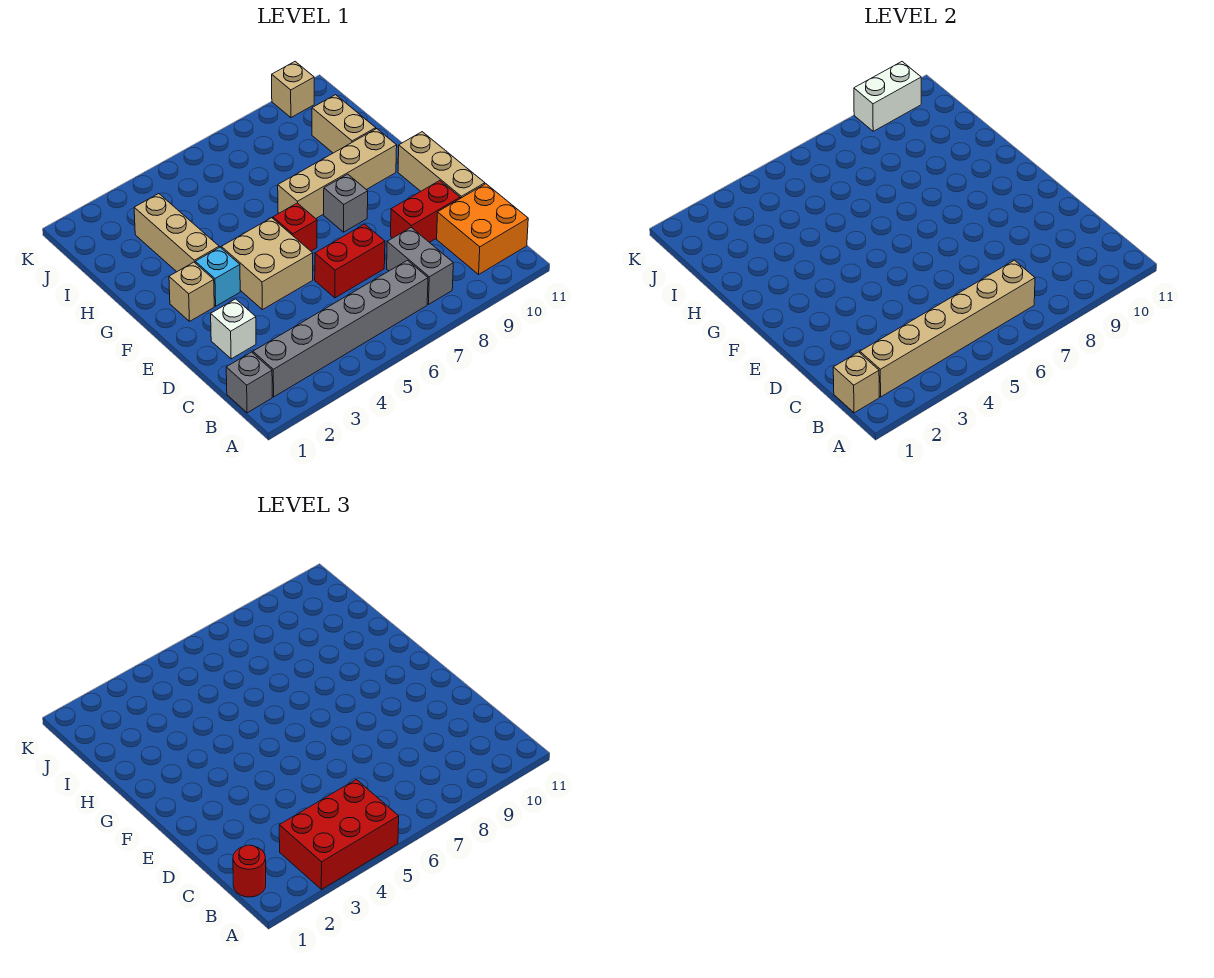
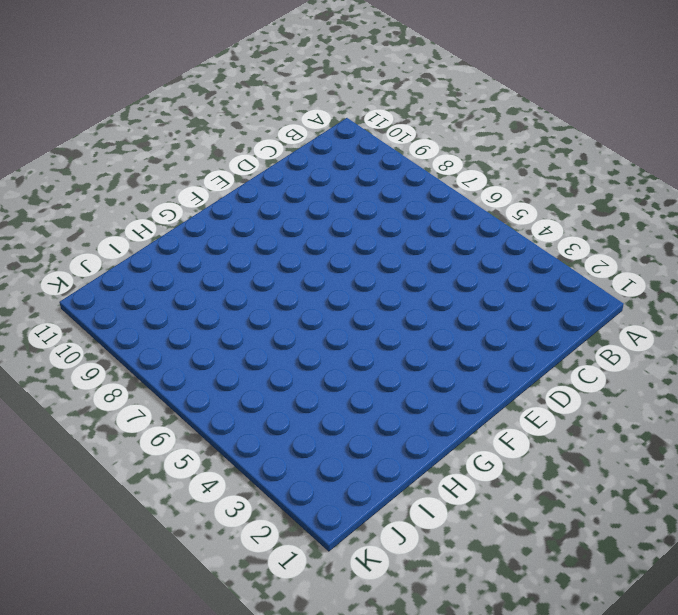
none -> grey 1x1 brick [226,352,272,413]
none -> grey 1x6 brick [253,260,428,397]
none -> grey 1x2 brick [387,227,453,304]

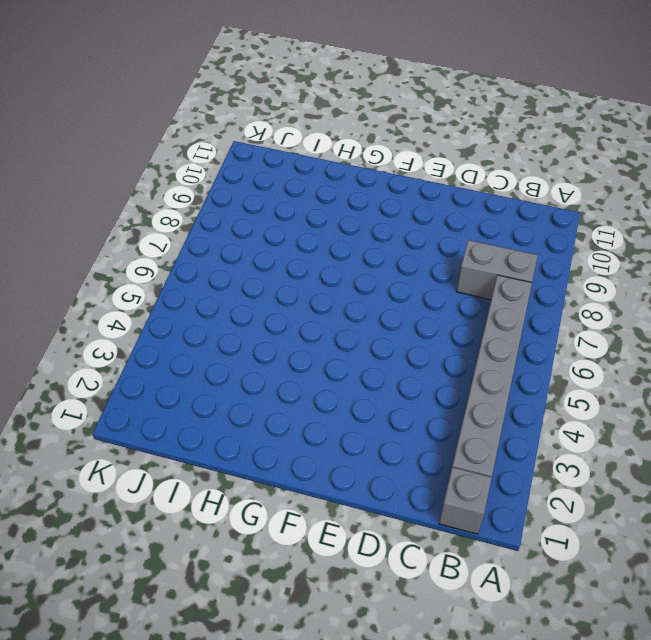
none -> orange 2x2 brick [437,184,528,274]
none -> white 1x1 brick [211,299,256,359]
none -> red 1x2 brick [315,224,385,298]

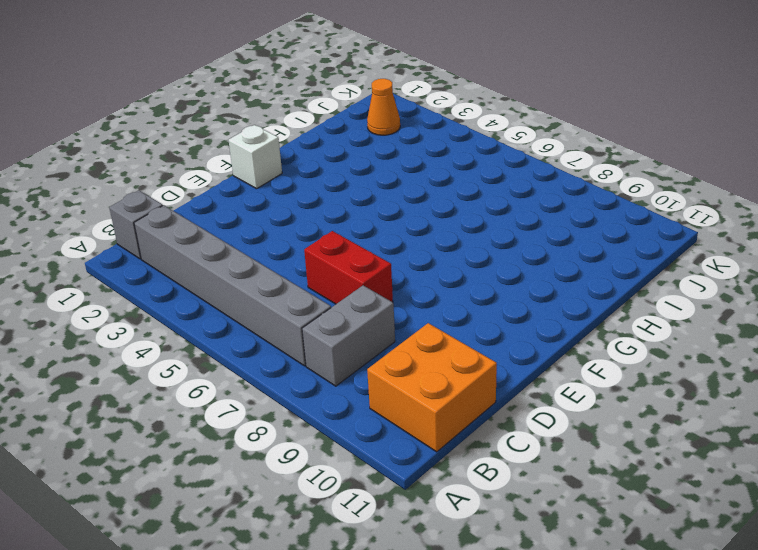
white 1x1 brick [229,125,282,189] -> white 1x1 brick moved to [211,299,256,359]
orange 1x1 cone [367,79,400,135] -> none
none -> red 1x2 brick [391,181,460,242]
none -> tan 1x3 brick [398,132,485,198]
none -> tan 2x2 brick [221,218,313,310]

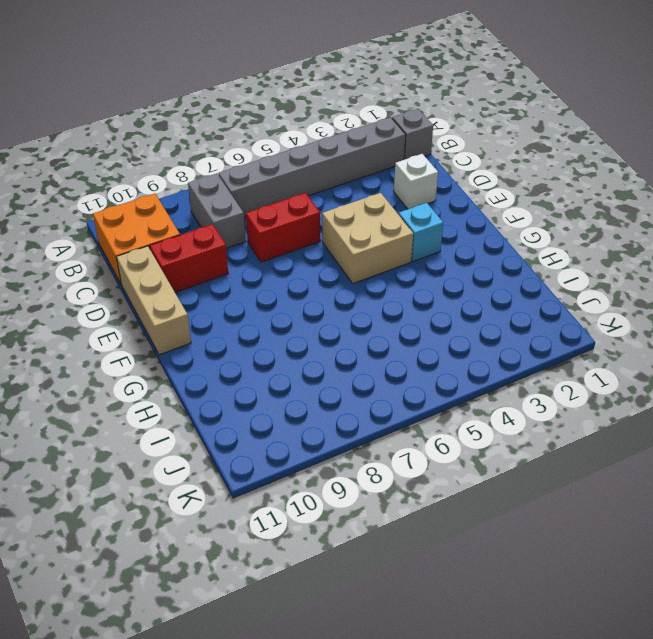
none -> tan 1x1 brick [169,262,214,321]
none -> red 1x1 brick [273,203,317,251]
none -> grey 1x1 brick [324,174,368,232]

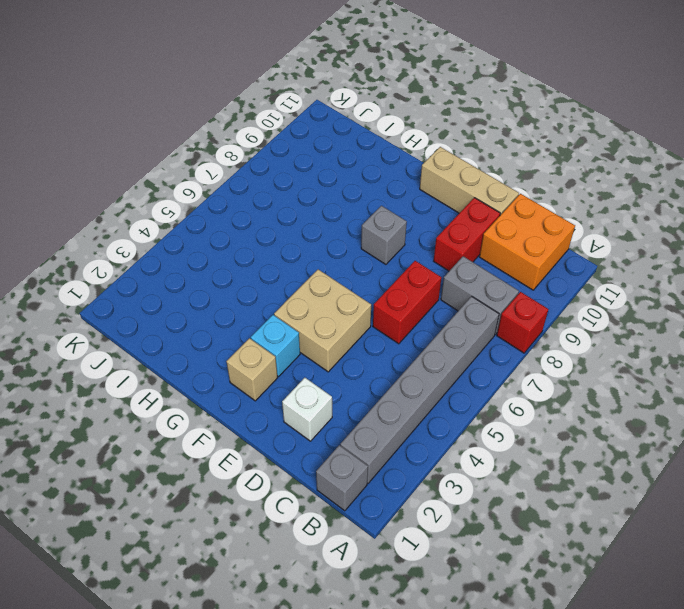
red 1x1 brick [497,292,548,353] -> red 1x1 brick moved to [273,203,317,251]
none -> tan 1x3 brick [134,194,219,272]
none -> tan 1x4 brick [278,129,397,219]
none -> tan 1x2 brick [312,95,376,153]

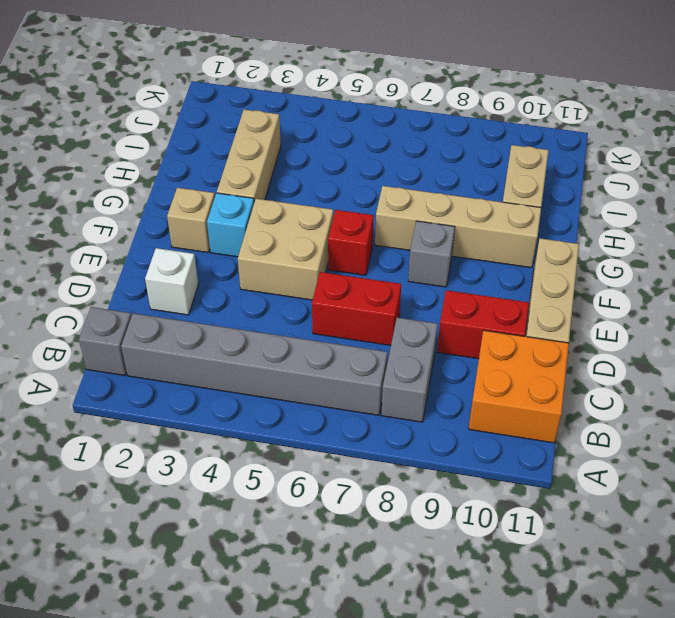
none -> tan 1x1 brick [272,62,314,118]
none -> tan 1x1 brick [833,352,879,413]
none -> tan 1x6 brick [860,260,1035,397]

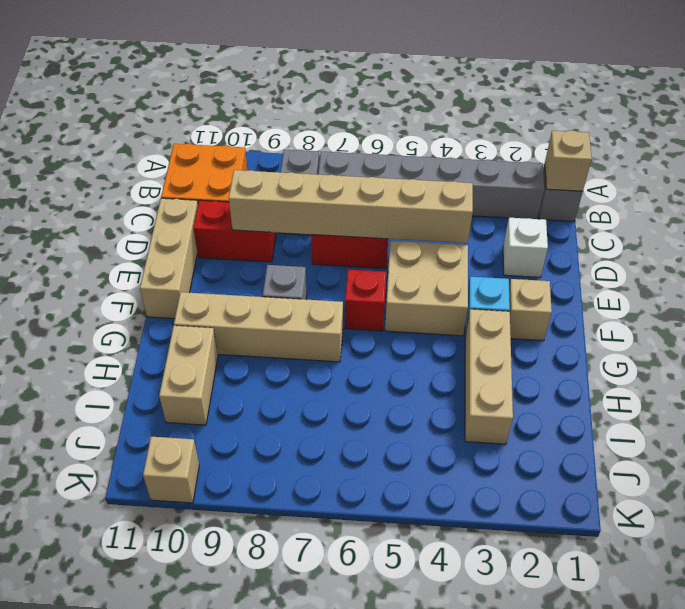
tan 1x6 brick [229,170,473,243] -> tan 1x6 brick moved to [860,260,1035,397]
none -> white 1x2 brick [854,62,921,131]
none -> red 2x3 brick [279,780,399,889]
none -> red 1x1 round brick [233,845,266,897]

